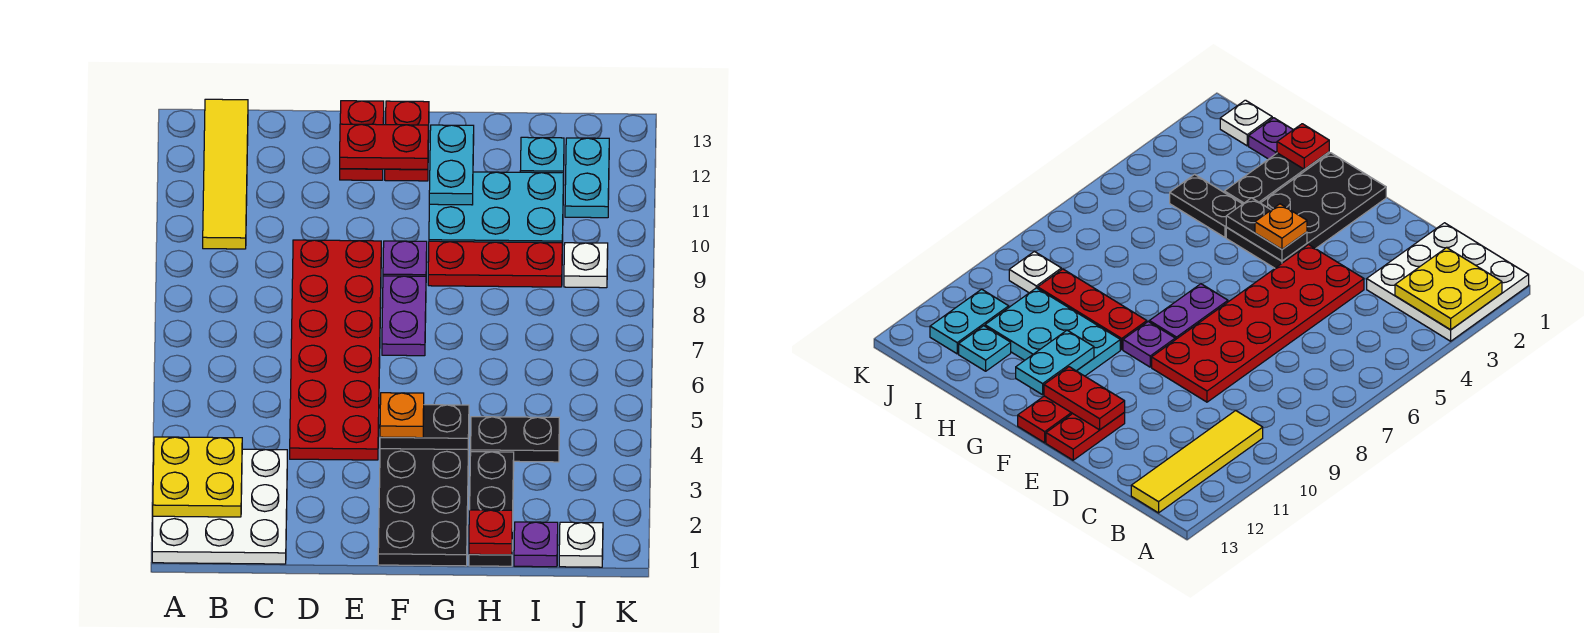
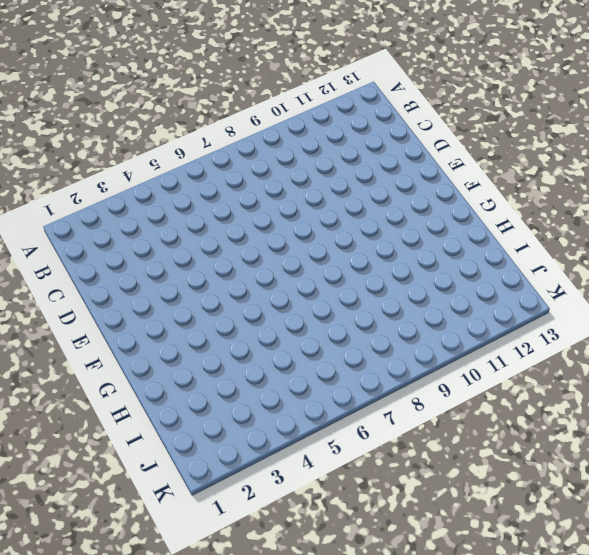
none -> white 3x3 plate [152,449,287,564]
none -> yellow 1x4 tile [203,99,248,249]
none -> red 2x6 plate [290,240,381,460]

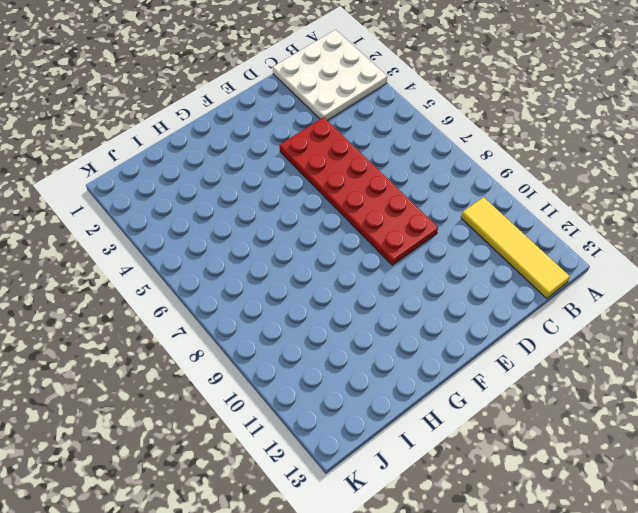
none -> red 1x2 plate [340,101,384,180]
none -> black 2x4 plate [378,446,469,566]
none -> purple 1x2 plate [382,276,426,356]

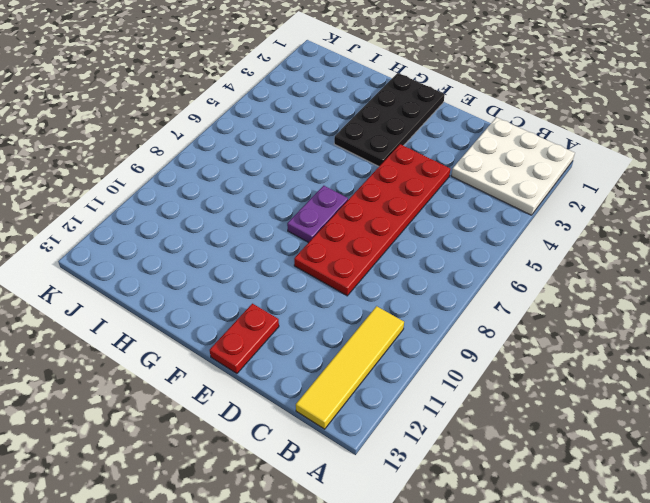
none -> purple 1x1 plate [383,241,427,276]
none -> red 1x2 plate [385,101,429,181]
none -> red 1x3 plate [428,241,562,287]

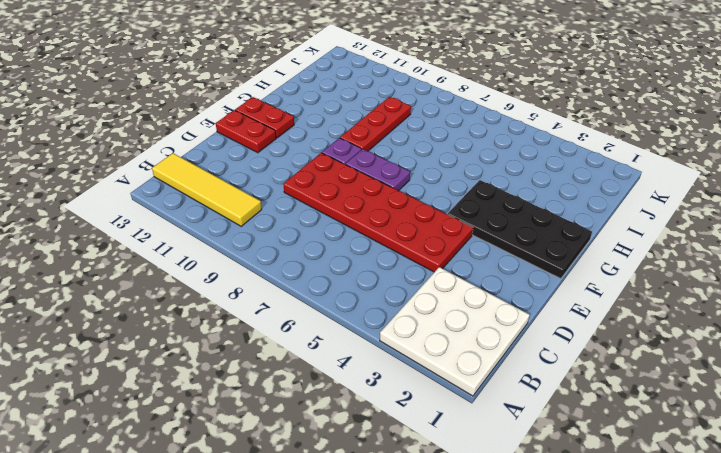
none -> cyan 2x3 plate [429,172,564,245]
none -> black 1x3 plate [469,452,514,566]
none -> black 1x2 plate [471,417,559,462]

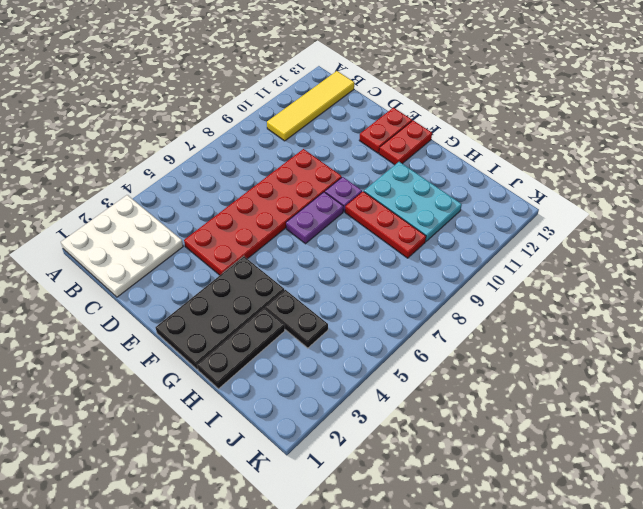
none -> purple 1x1 plate [514,522,558,567]
none -> cyan 1x1 plate [520,137,564,173]
none -> white 1x1 plate [559,522,603,567]

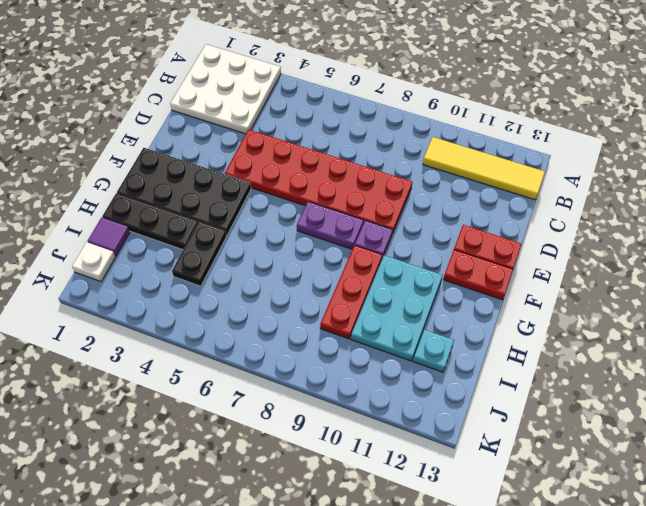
purple 1x1 tile [88,217,130,256] -> purple 1x1 plate [514,522,558,567]
none -> white 1x1 plate [564,243,608,288]
none -> cyan 1x2 plate [565,138,609,218]
none -> yellow 2x2 plate [153,437,242,517]

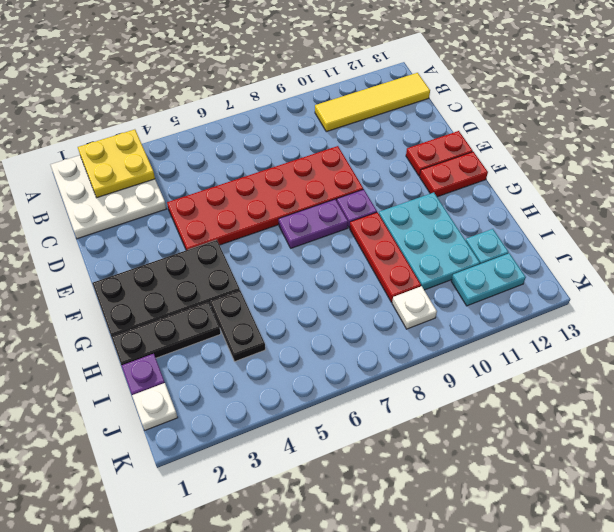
none -> red 1x2 plate [340,124,428,169]
none -> black 1x2 plate [380,405,469,449]
none -> cyan 1x2 plate [429,125,474,205]

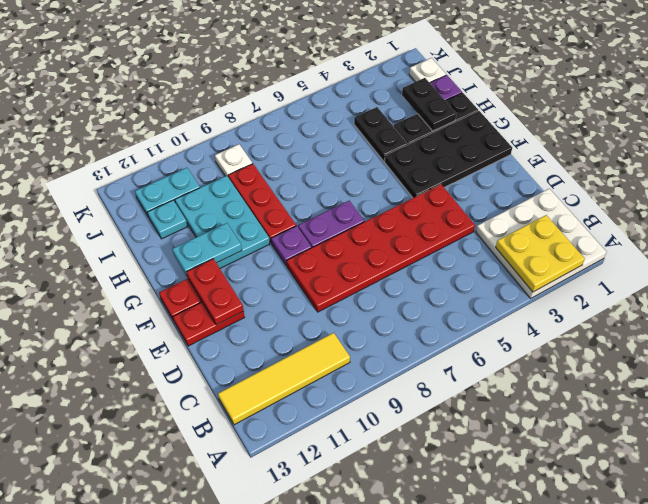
black 1x2 plate [402,78,456,131] -> black 1x2 plate moved to [380,405,469,449]
none -> red 1x1 plate [469,510,512,555]
none -> orange 1x1 plate [380,393,424,438]

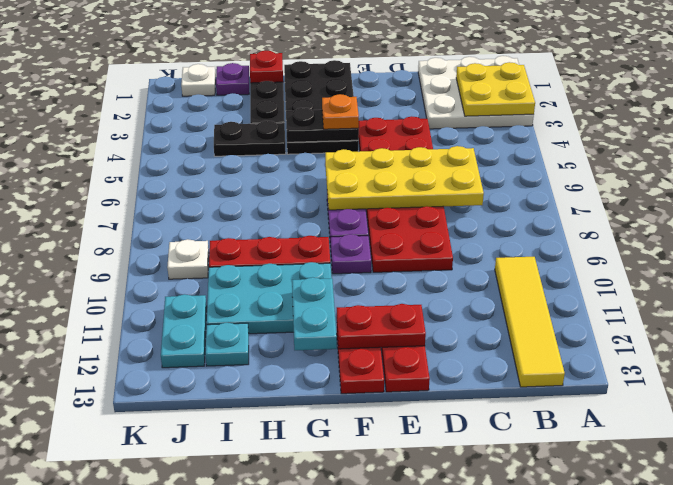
yellow 2x4 plate [325,146,484,210] -> none

